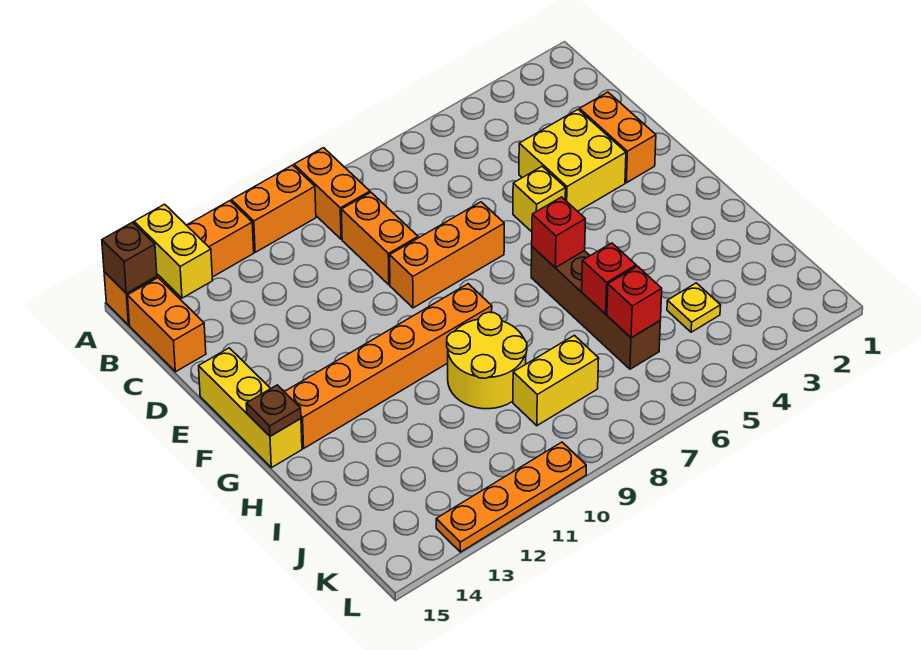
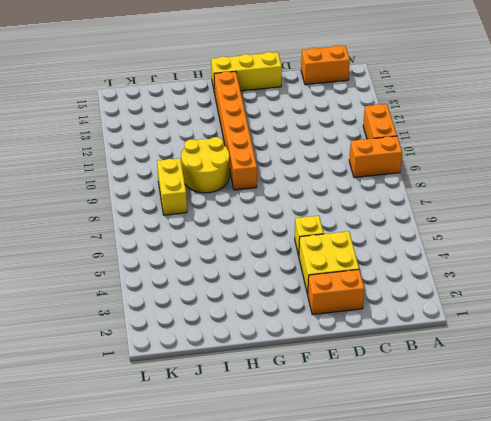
none -> orange 1x4 brick [104,201,254,325]
none -> orange 1x2 brick [341,192,418,285]
none -> orange 1x3 brick [390,202,504,308]

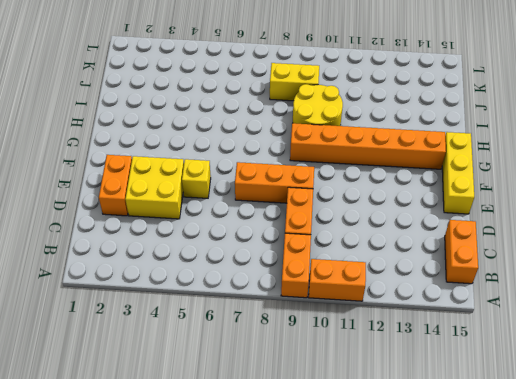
none -> orange 1x4 brick [104,201,254,325]
none -> brown 1x4 brick [531,247,660,369]
none -> yellow 1x1 plate [667,283,721,332]

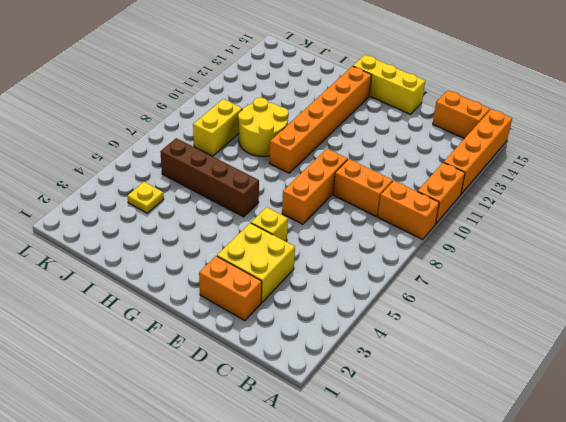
none -> orange 1x4 plate [436,442,586,552]
none -> yellow 1x2 brick [134,204,213,298]
none -> brown 1x1 brick [102,222,157,293]

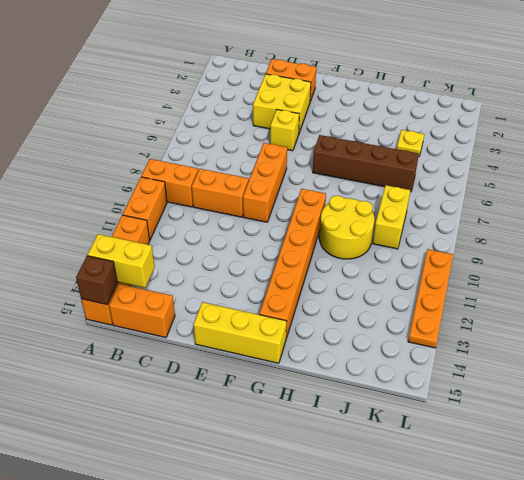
none -> red 1x1 brick [532,197,585,268]
none -> brown 1x1 plate [246,385,301,436]
none -> red 1x1 brick [582,243,636,314]

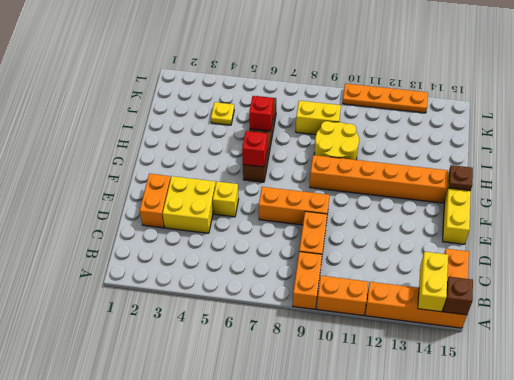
none -> red 1x1 brick [607,266,662,338]

